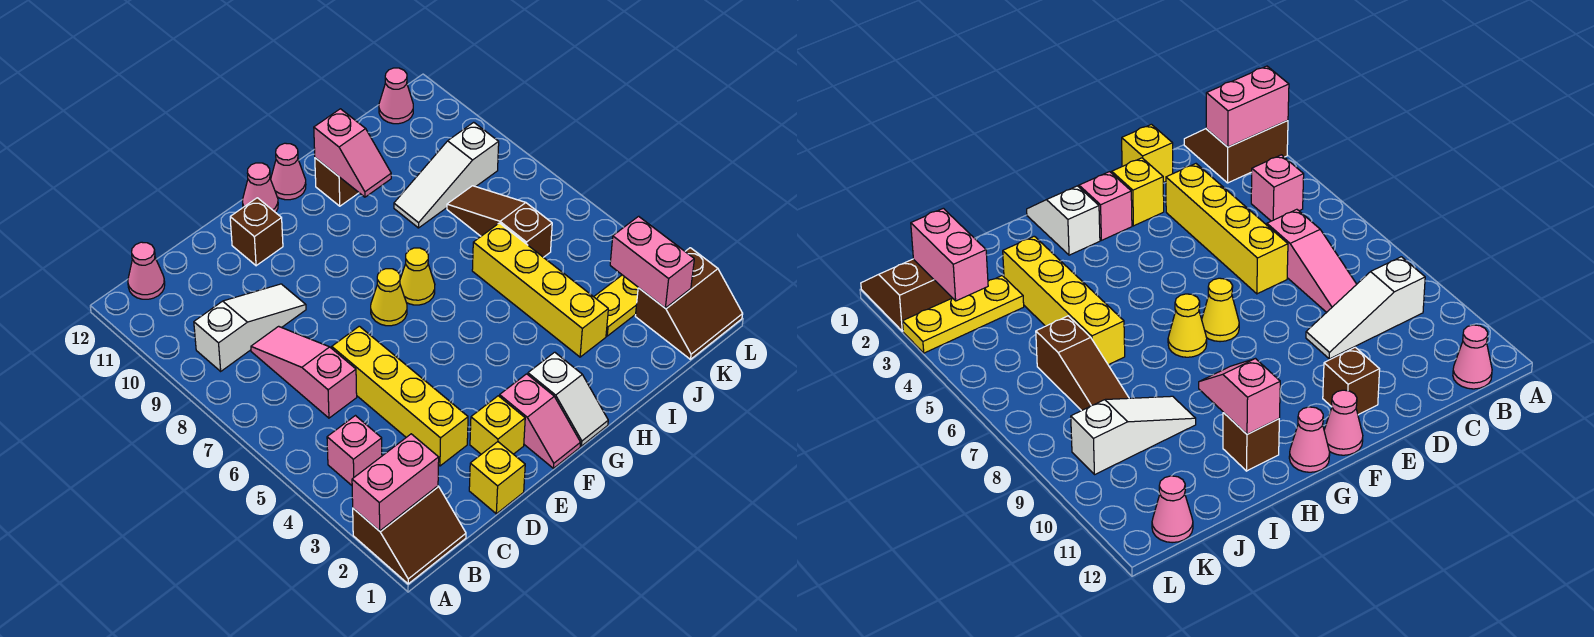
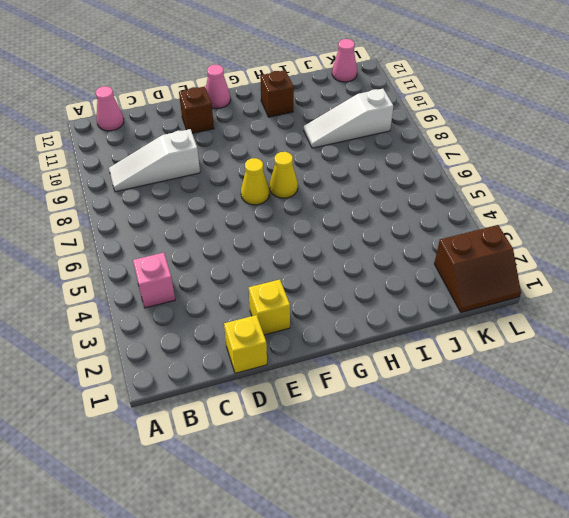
white 1x3 slope [109,129,200,192] -> white 1x3 slope turned to [194,284,306,371]
none -> brown 2x2 slope [353,486,466,584]
none -> pink 1x3 slope [251,326,357,418]
none -> yellow 1x4 brick [332,326,468,466]

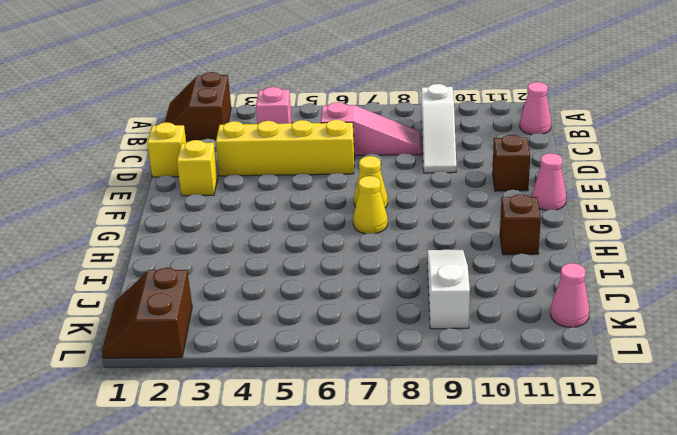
none -> pink 1x2 slope [500,374,581,468]
none -> white 1x2 slope [528,352,608,446]
none -> pink 1x1 cone [271,143,306,200]

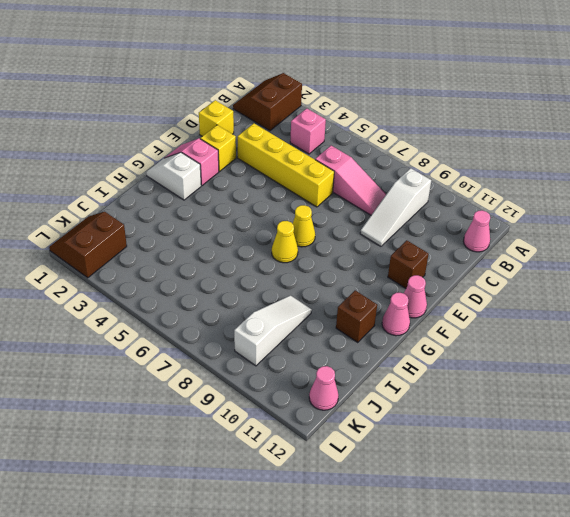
none -> yellow 1x4 brick [472,223,608,357]
none -> yellow 1x3 plate [594,275,638,336]
none -> brown 1x3 slope [447,186,552,257]

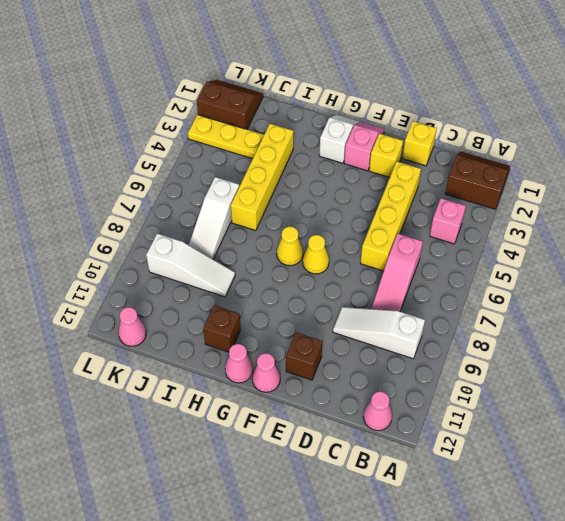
white 1x3 slope [189,177,239,259] -> brown 1x3 slope [447,186,552,257]
none -> pink 1x2 brick [352,434,439,531]
none -> pink 1x2 slope [314,109,391,197]
none -> pink 1x2 brick [610,216,694,308]

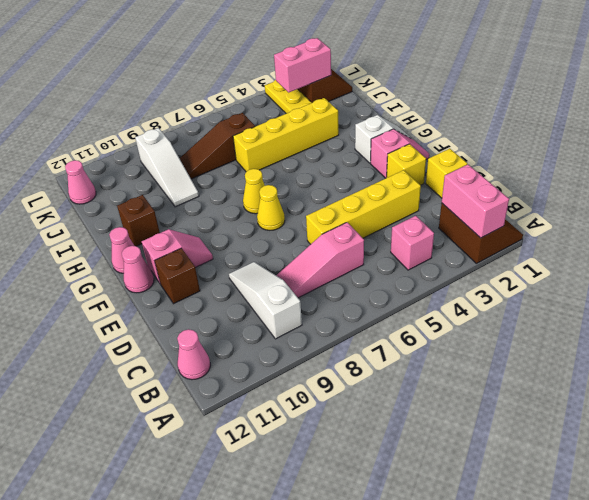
pink 1x2 slope [142,229,213,283] -> pink 1x2 slope moved to [314,109,391,197]

